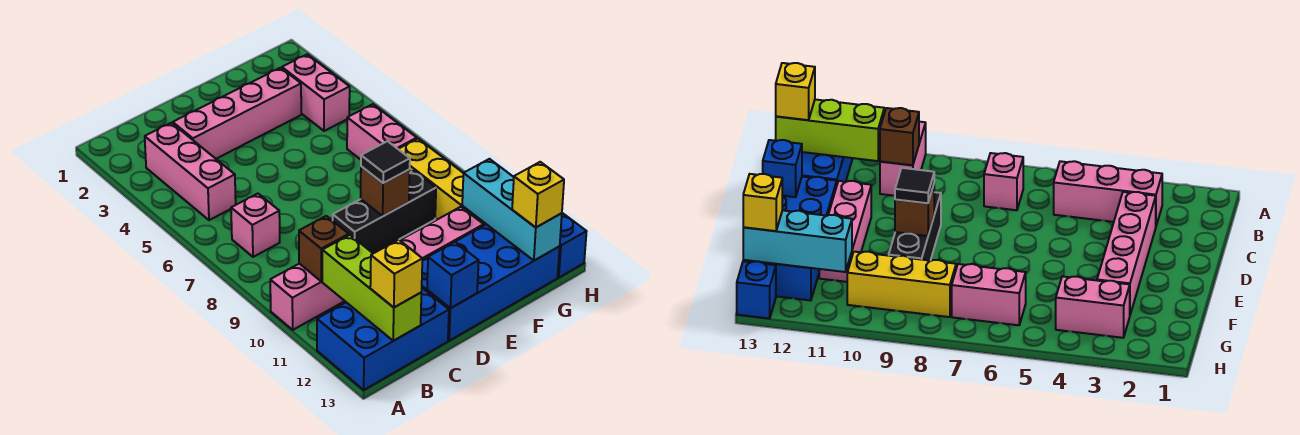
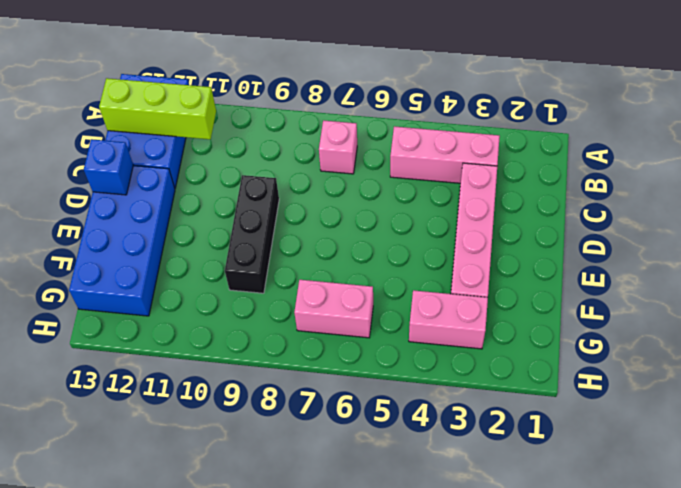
none -> pink 1x2 brick [270,264,344,330]
none -> pink 1x3 brick [400,207,484,260]
none -> yellow 1x3 brick [399,139,484,224]

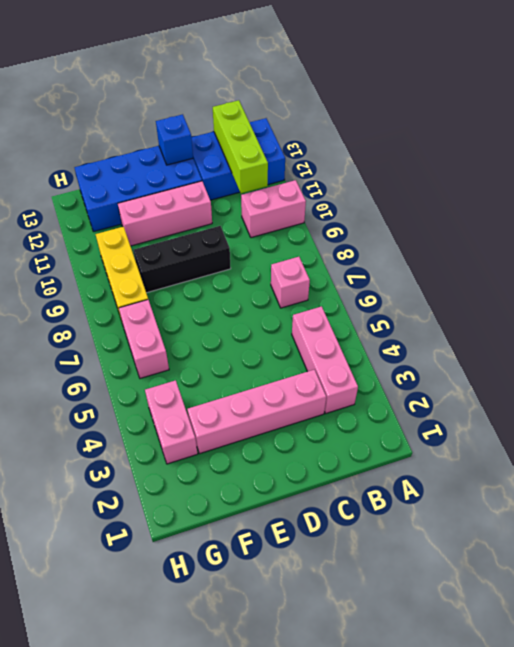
none -> blue 1x1 brick [558,214,587,278]
none -> brown 1x1 brick [299,216,349,282]
none -> brown 1x1 brick [361,166,410,216]

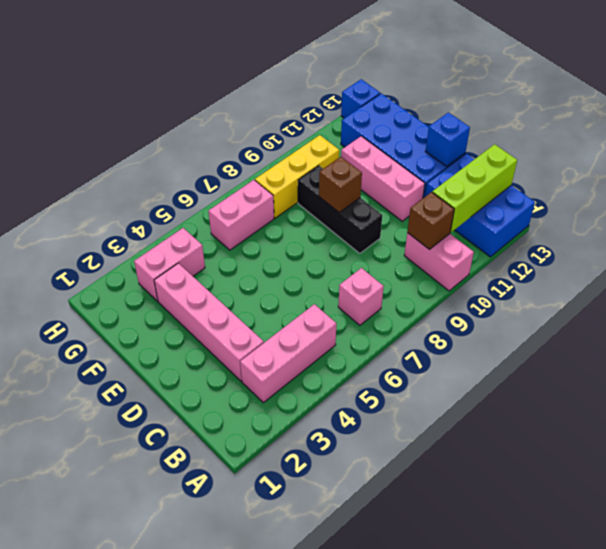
none -> cyan 1x3 brick [462,159,562,261]
none -> yellow 1x1 brick [370,240,422,307]
none -> black 1x1 tile [361,141,410,183]

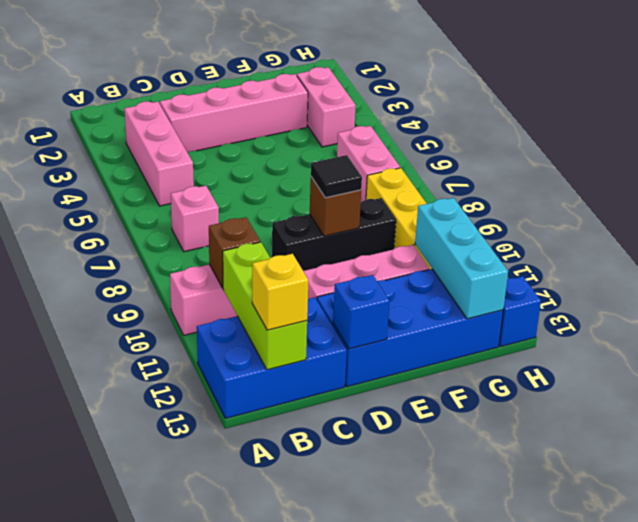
none -> yellow 1x1 brick [512,162,564,227]

